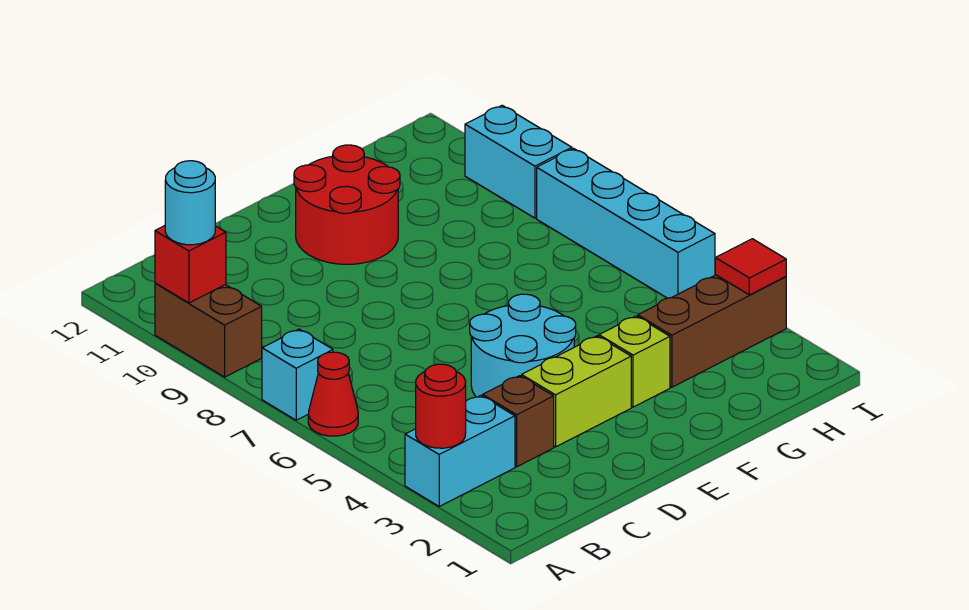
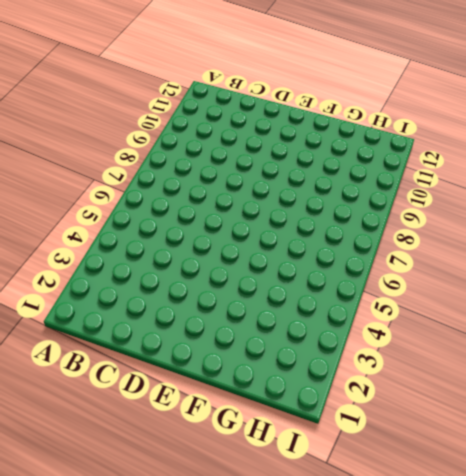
none -> cyan 1x2 brick [405,395,515,506]
none -> red 1x1 cone [308,352,358,436]
none -> cyan 1x1 brick [262,329,333,420]

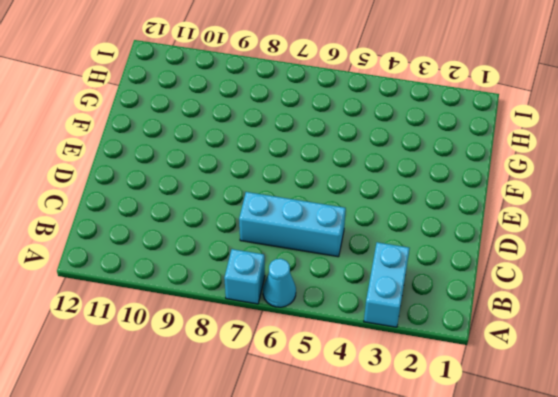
cyan 1x1 cone [263,259,296,307] -> red 1x1 cone [308,352,358,436]
cyan 1x3 brick [239,192,346,257] -> none
none -> brown 1x2 brick [155,283,262,377]
none -> brown 1x1 brick [483,376,554,467]
none -> lime 1x2 brick [522,336,631,447]

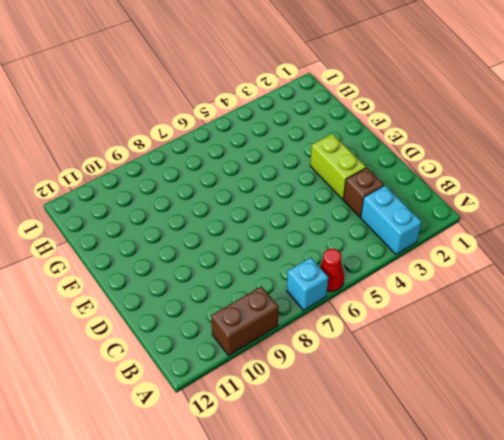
none -> cyan 2x2 round brick [470,294,576,397]
none -> red 2x2 round brick [294,145,400,264]
none -> lime 1x1 brick [599,316,670,407]

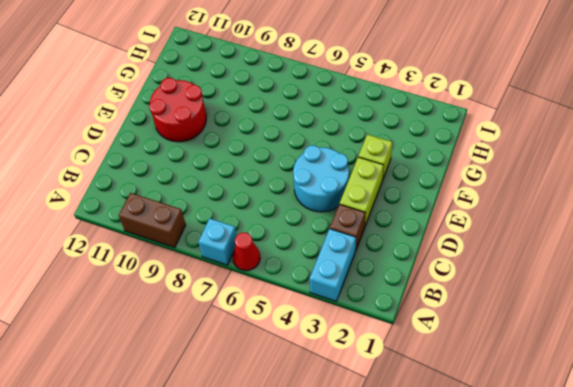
none -> brown 1x3 brick [638,275,786,387]
none -> cyan 1x4 brick [537,149,715,298]
none -> cyan 1x2 brick [465,105,572,218]

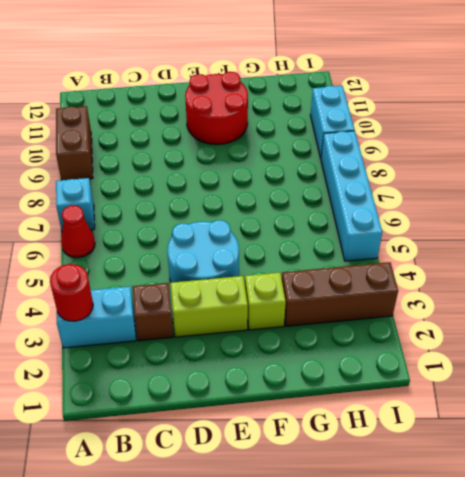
none -> red 1x1 brick [155,226,226,303]
none -> red 1x1 tile [715,239,786,295]
none -> cyan 1x1 round brick [165,161,215,245]

